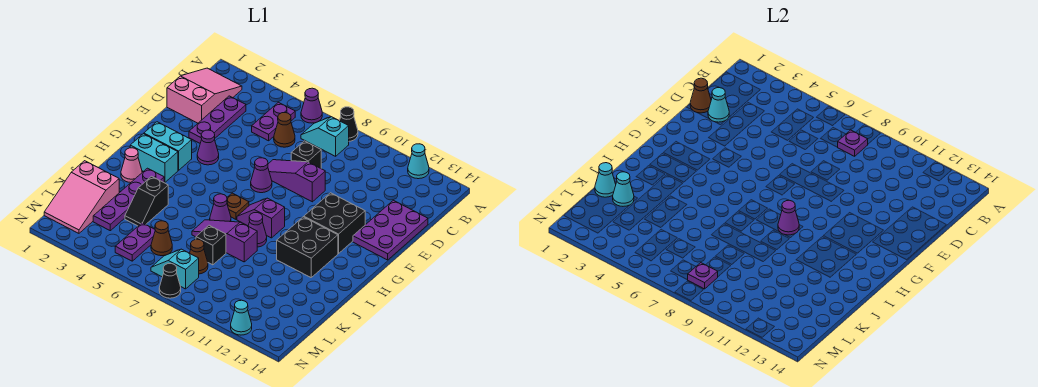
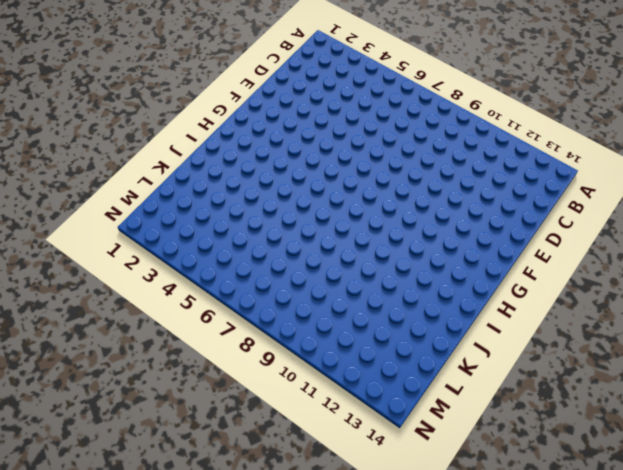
none -> purple 1x1 cone [301,88,322,123]
none -> black 1x1 cone [340,107,358,141]
none -> cyan 1x1 cone [408,144,429,179]
none -> pink 2x3 slope [167,68,242,123]

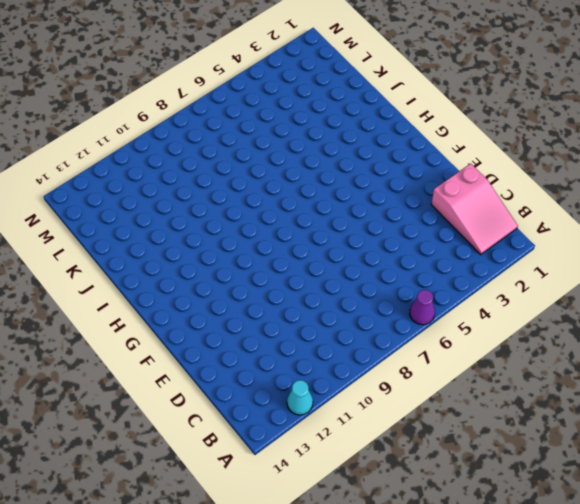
none -> black 1x1 cone [340,107,358,141]
none -> purple 1x2 plate [252,102,295,141]
none -> cyan 1x2 slope [301,117,349,156]
none -> purple 1x3 plate [189,96,246,143]

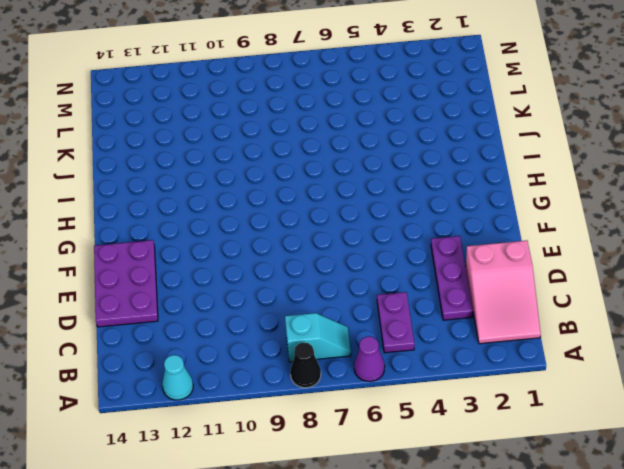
none -> brown 1x1 cone [274,113,295,147]
none -> black 1x1 brick [291,141,321,168]
none -> purple 1x3 slope [268,160,325,202]
none -> purple 1x1 cone [197,130,219,165]

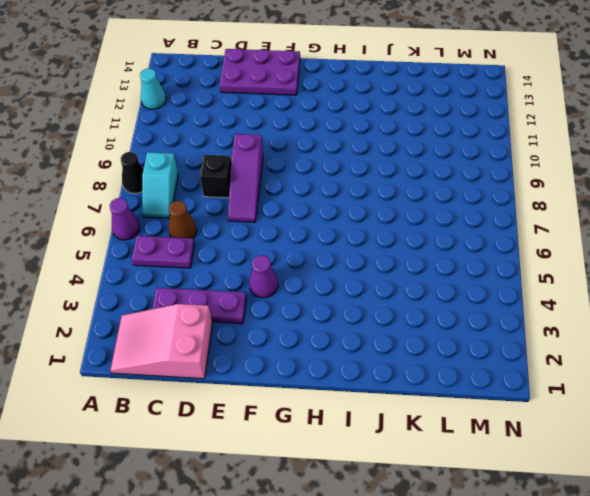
none -> purple 1x1 cone [251,158,272,193]
none -> black 2x2 brick [304,193,365,254]
none -> cyan 1x2 brick [144,122,192,170]
none -> cyan 1x2 brick [130,134,178,182]

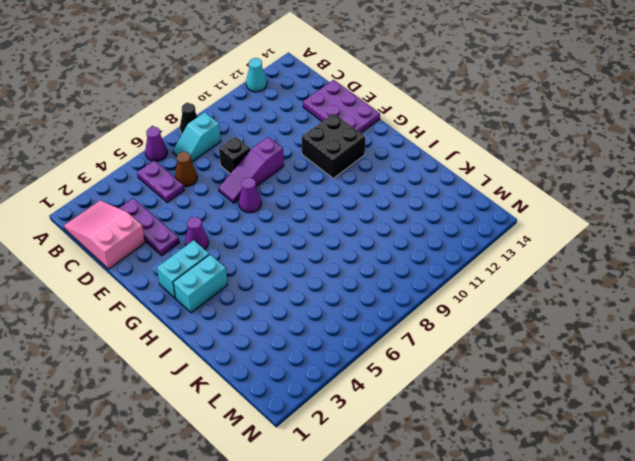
none -> brown 1x1 plate [227,193,249,219]
none -> purple 1x2 slope [237,198,285,238]
none -> black 2x2 brick [277,217,338,277]
none -> pink 1x1 cone [121,148,142,183]

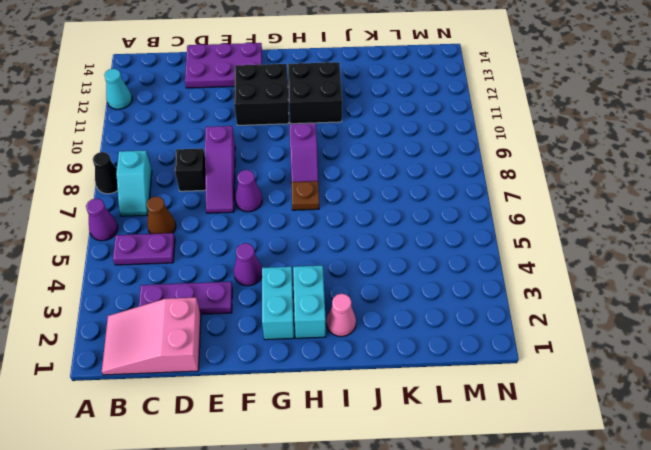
none -> purple 1x4 plate [93,168,164,231]
none -> purple 1x1 cone [210,194,231,222]
none -> purple 1x1 cone [248,213,267,247]
none -> black 1x2 slope [125,176,168,226]

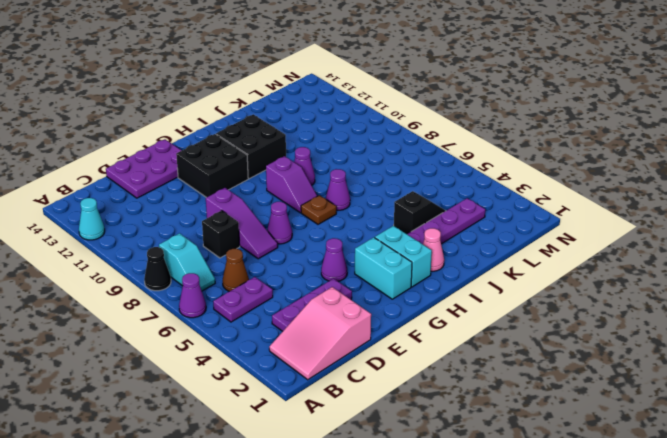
none -> purple 1x3 slope [192,220,257,262]
none -> pink 2x3 slope [44,161,119,233]
none -> black 1x1 brick [196,225,226,265]
none -> purple 1x2 plate [115,223,155,261]

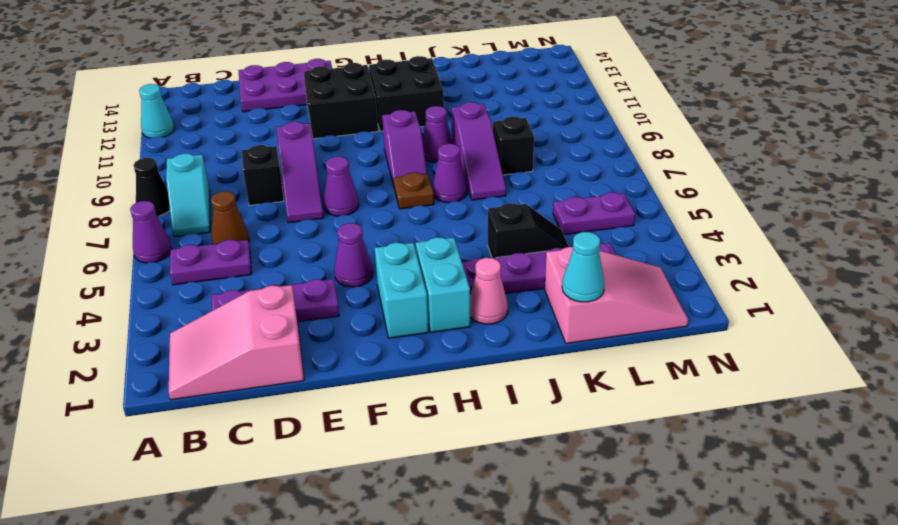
none -> brown 1x1 cone [151,221,172,256]
none -> brown 1x1 cone [190,239,208,274]
none -> cyan 1x2 slope [151,249,199,289]
none -> black 1x1 cone [159,264,181,298]

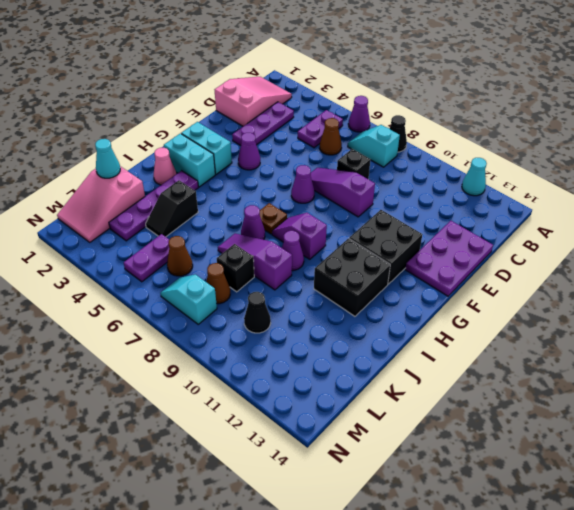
black 1x1 cone [244,292,271,333] -> black 1x1 cone moved to [159,264,181,298]
none -> cyan 1x1 cone [231,300,252,335]
none -> purple 1x1 plate [838,130,868,156]
none -> brown 1x1 cone [690,78,711,113]
none -> cyan 1x1 cone [708,88,729,122]

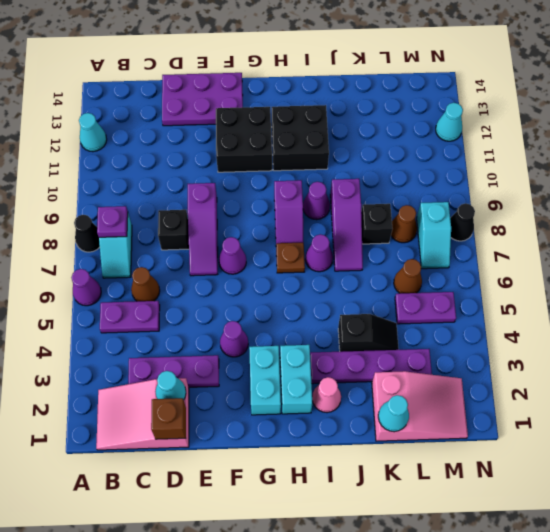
brown 1x1 brick [151,398,186,439] -> brown 1x1 cone [690,78,711,113]
none -> purple 1x1 cone [778,200,799,235]
none -> cyan 1x1 cone [613,172,634,206]
none -> purple 1x1 plate [688,263,718,289]

